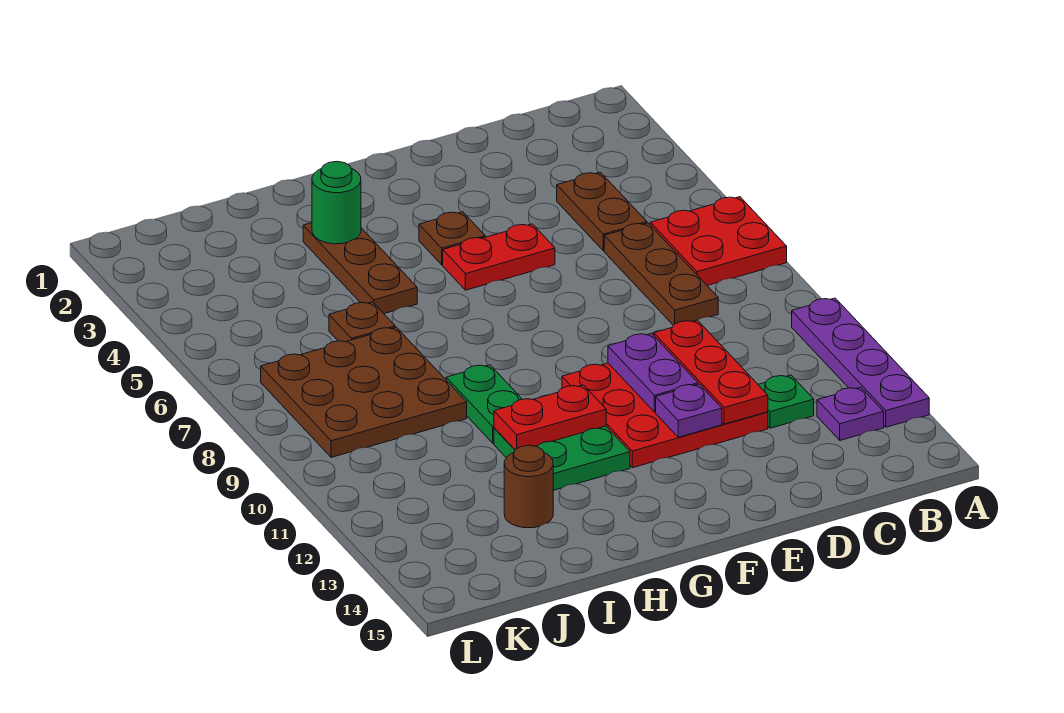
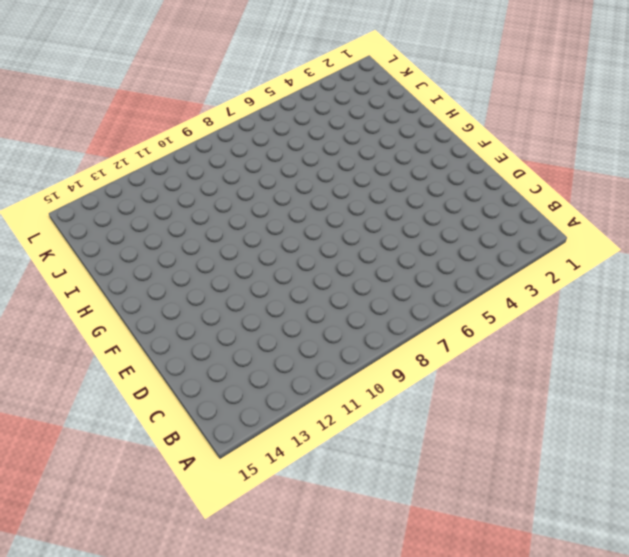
none -> red 2x2 plate [650,197,787,285]
none -> purple 1x4 plate [792,298,929,427]
none -> purple 1x1 plate [817,387,884,440]

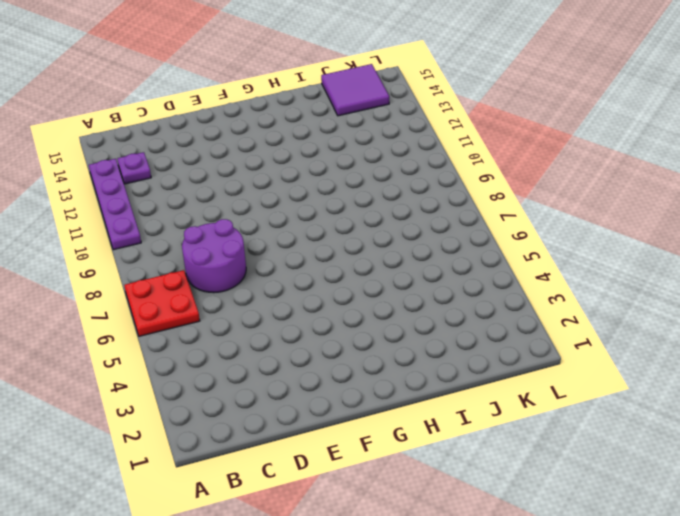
purple 2x2 round brick [182,219,246,293] -> brown 1x3 plate [604,223,718,325]
purple 2x2 tile [321,64,389,116] -> none
none -> brown 1x2 plate [557,172,647,251]
none -> green 1x1 plate [758,375,814,428]
none -> red 3x3 plate [562,363,768,468]

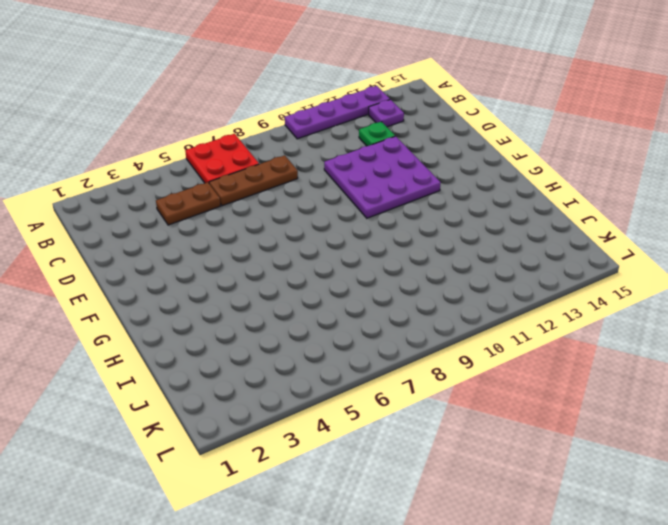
purple 3x3 plate [324,136,441,218] -> red 3x3 plate [562,363,768,468]
none -> red 1x2 plate [443,224,555,290]
none -> brown 1x1 plate [419,212,485,265]
none -> green 2x2 plate [494,426,630,490]

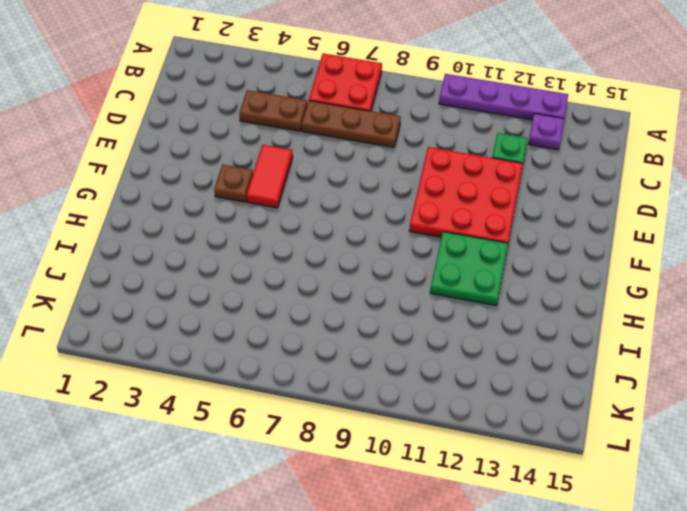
red 1x2 tile [246,145,293,208] -> red 1x2 plate [443,224,555,290]
none -> brown 1x3 plate [303,223,417,314]
none -> green 1x2 plate [446,365,522,443]
none -> brown 1x1 plate [329,302,395,342]

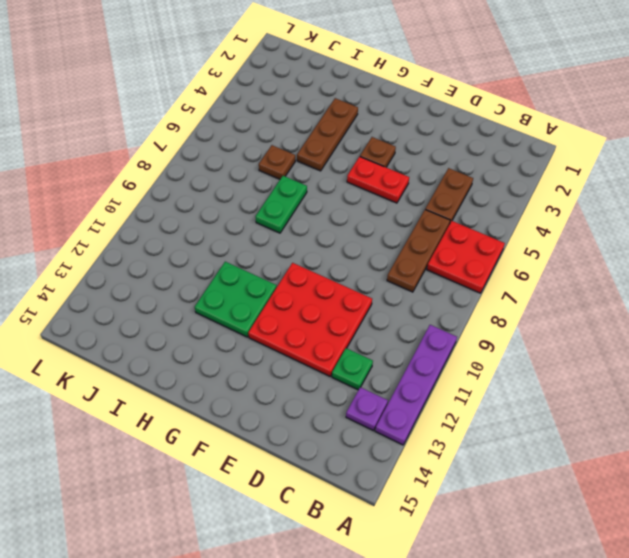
green 1x2 plate [255,176,307,233] -> green 1x2 plate moved to [446,365,522,443]
none -> brown 3x3 plate [261,327,467,457]
none -> brown 1x1 round brick [504,445,553,528]
none -> red 1x3 plate [654,320,768,424]

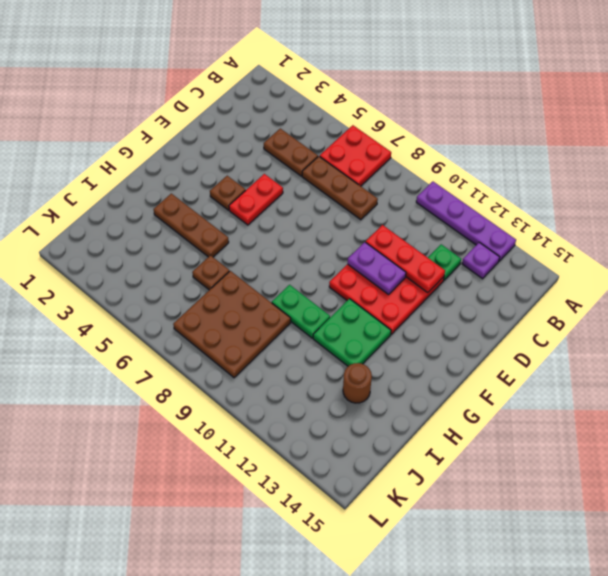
none -> purple 1x1 plate [656,384,722,437]
none -> red 1x2 plate [494,385,606,450]
none -> green 1x1 round brick [312,161,361,244]

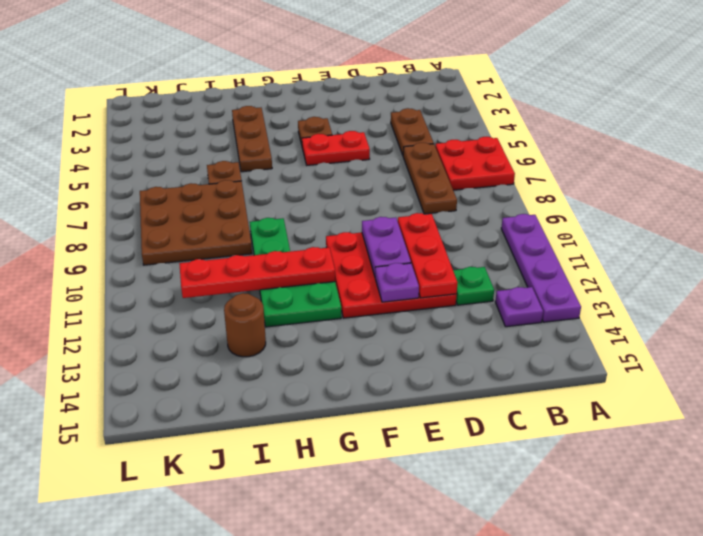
red 1x4 plate [179,247,335,298] -> red 1x2 plate [494,385,606,450]
none -> green 1x1 round brick [312,161,361,244]

